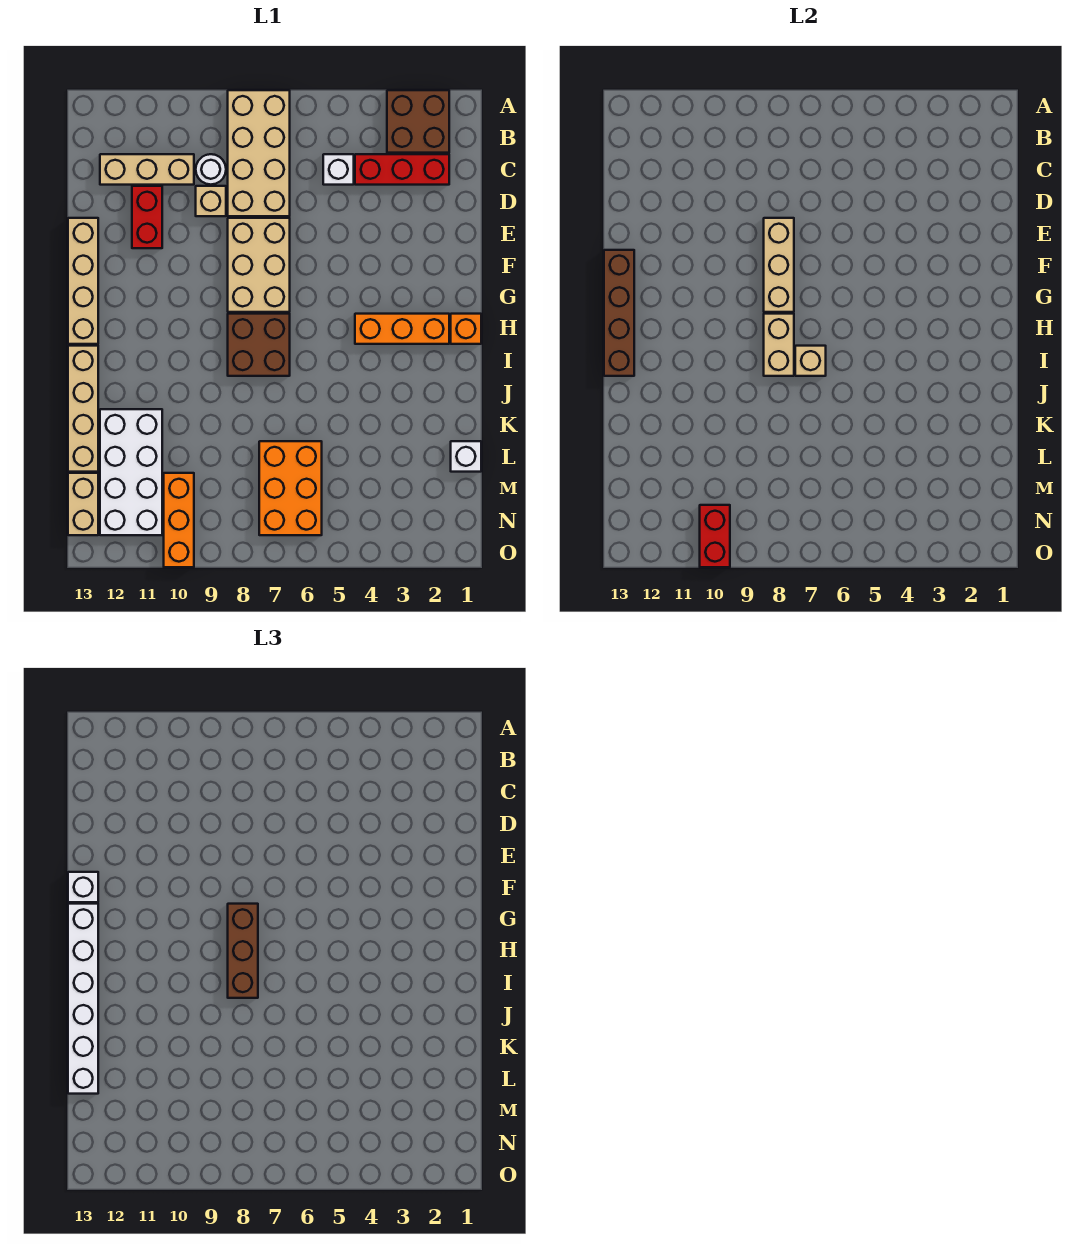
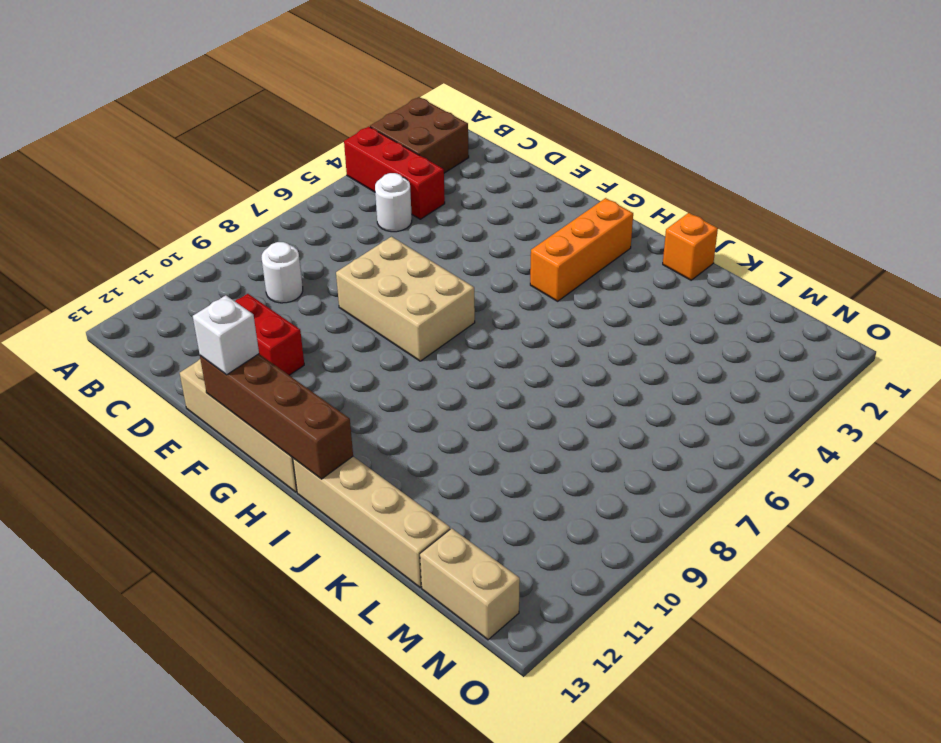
red 1x3 brick [344,127,445,219] -> red 1x3 brick turned to [355,154,449,185]
white 1x1 round brick [375,173,412,232] -> white 1x1 brick [323,154,354,185]
orange 1x1 brick [663,213,718,280] -> orange 1x1 brick moved to [451,314,481,344]
none -> tan 2x4 brick [228,90,290,216]
none -> tan 1x3 brick [100,154,194,185]
none -> tan 1x1 brick [196,186,226,216]

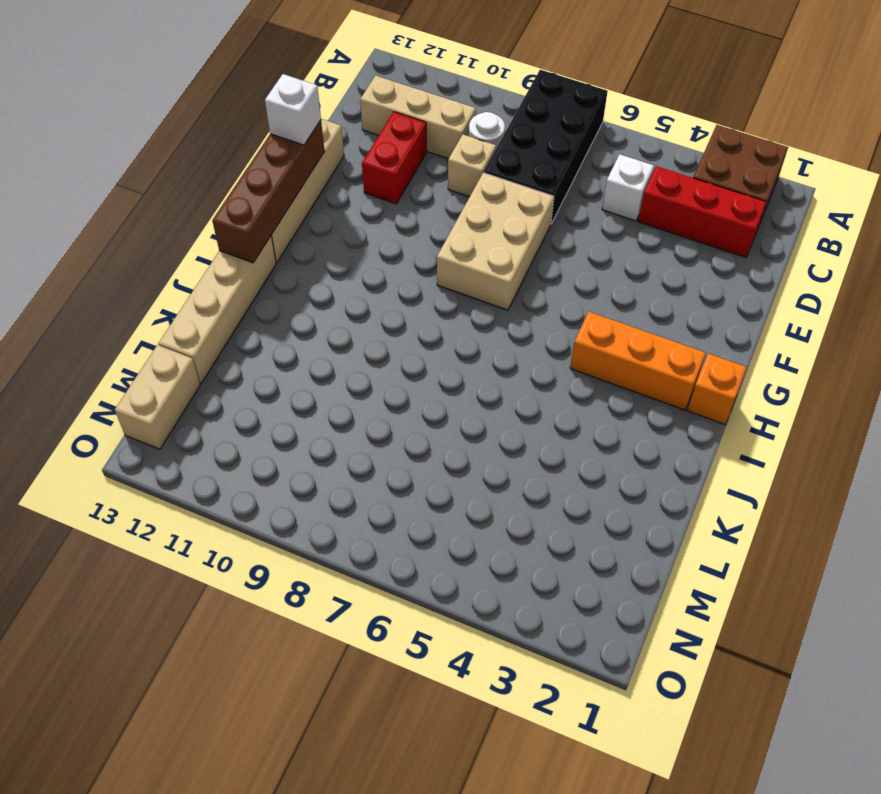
black 2x4 brick [484,70,607,224] -> tan 2x4 brick [228,90,290,216]
none -> brown 2x2 brick [228,314,290,376]
none -> white 2x4 brick [100,409,162,535]
none -> white 1x1 brick [451,441,481,472]

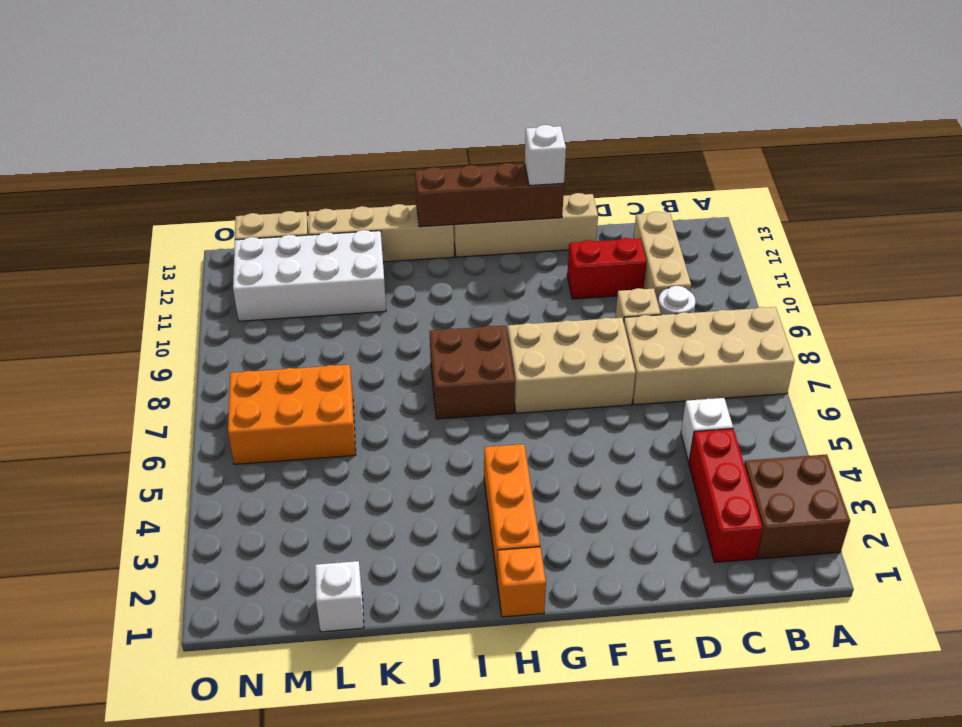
none -> orange 1x3 brick [164,473,194,567]
none -> tan 1x3 brick [764,218,794,312]
none -> tan 1x2 brick [764,314,794,376]

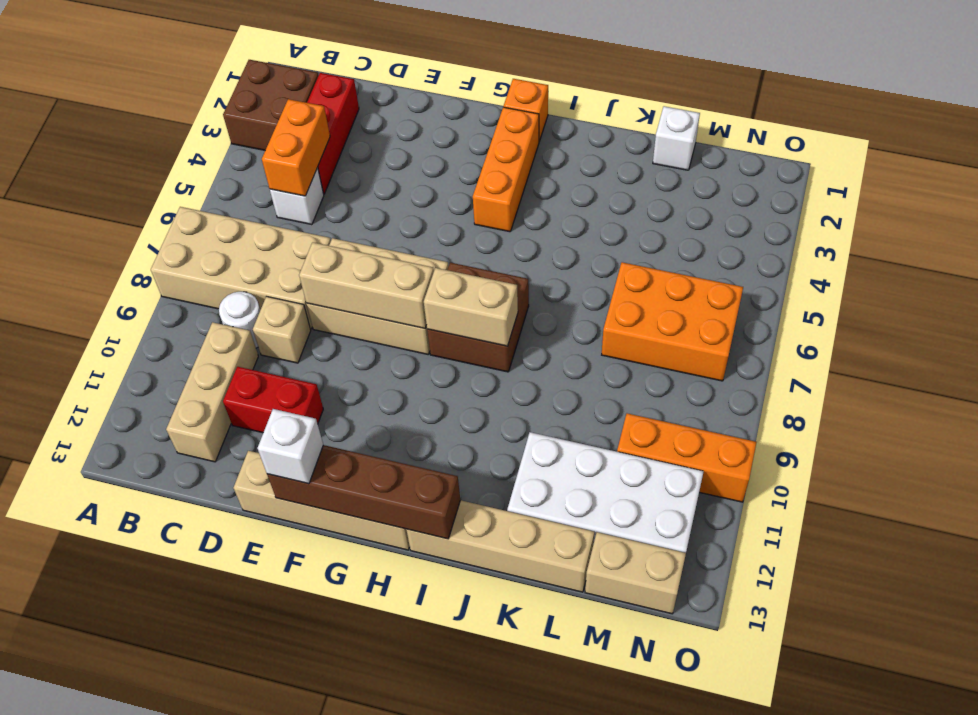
orange 1x2 brick [262,99,330,196] -> none
none -> tan 1x1 brick [795,346,826,376]
none -> red 1x2 brick [700,505,730,567]
none -> brown 1x3 brick [228,904,258,998]

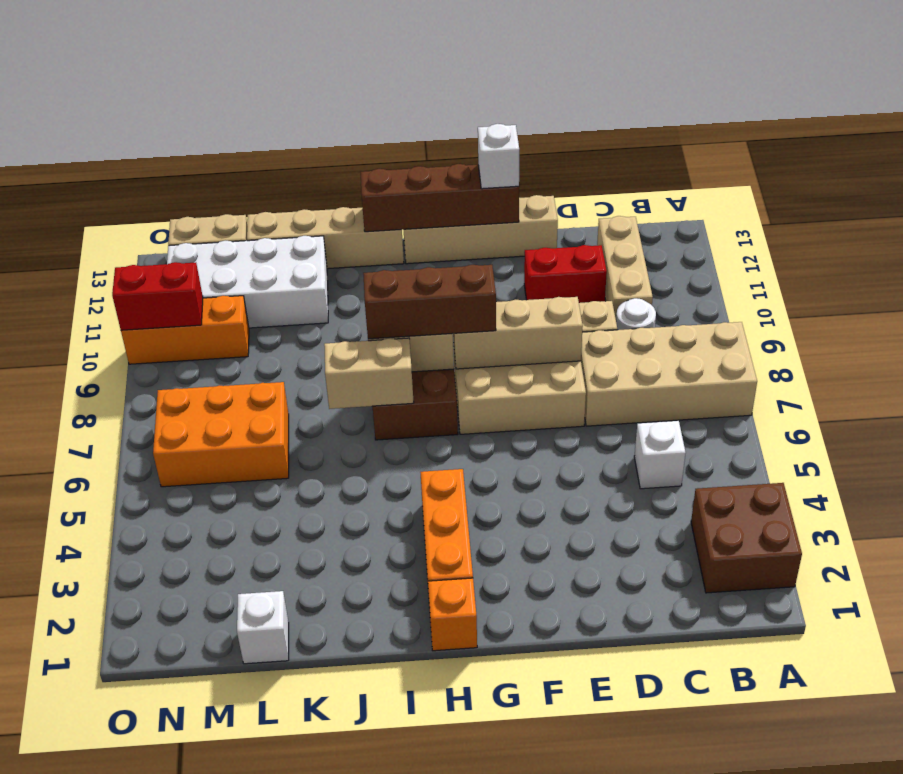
tan 1x2 brick [324,338,414,409] -> tan 1x1 brick [795,346,826,376]
none -> red 1x3 brick [355,154,449,185]
none -> white 1x6 brick [68,904,98,1094]

